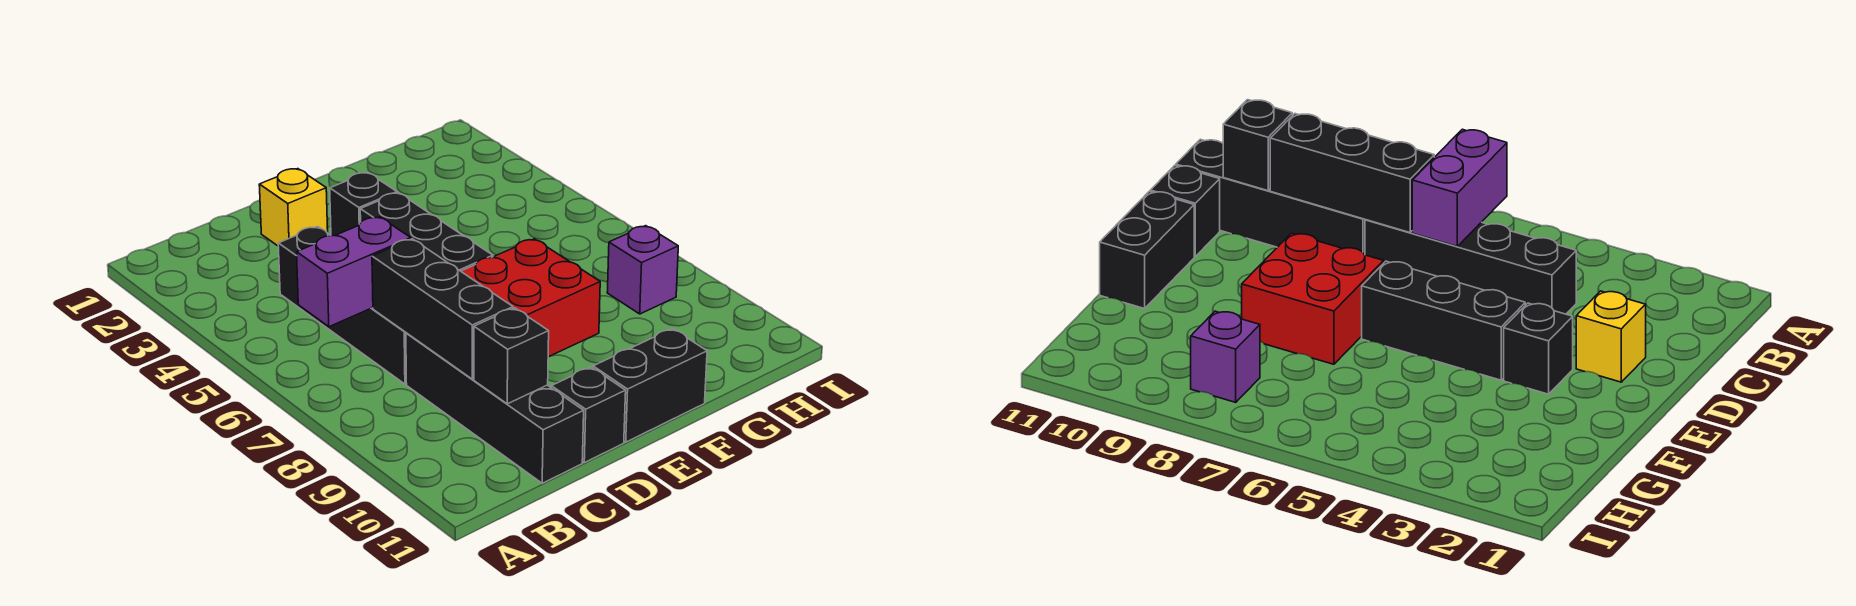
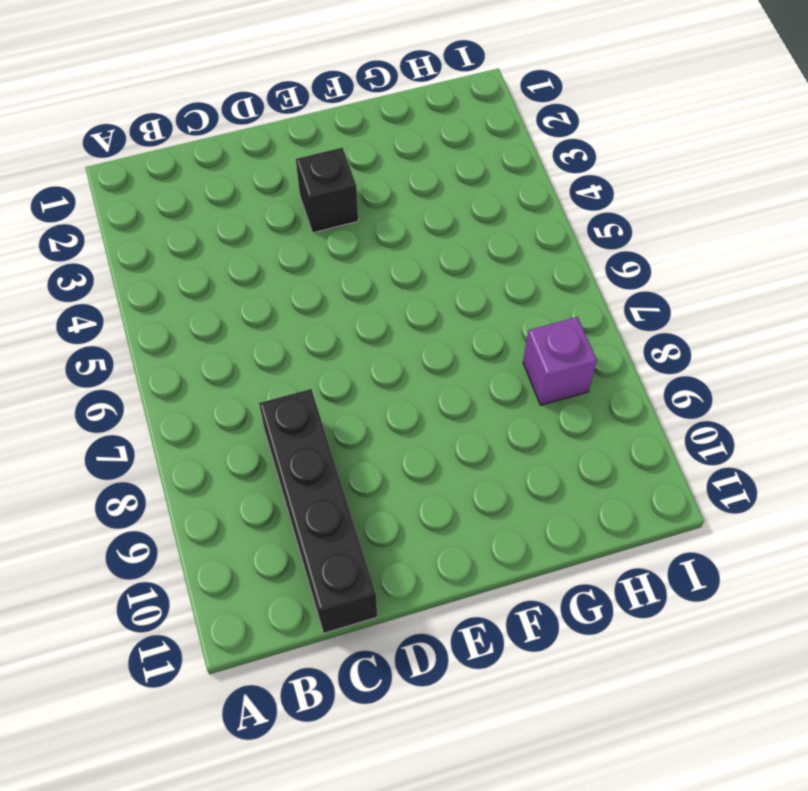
none -> black 1x4 brick [278,227,407,384]
none -> yellow 1x1 brick [259,169,328,246]
none -> black 1x1 brick [551,367,626,463]

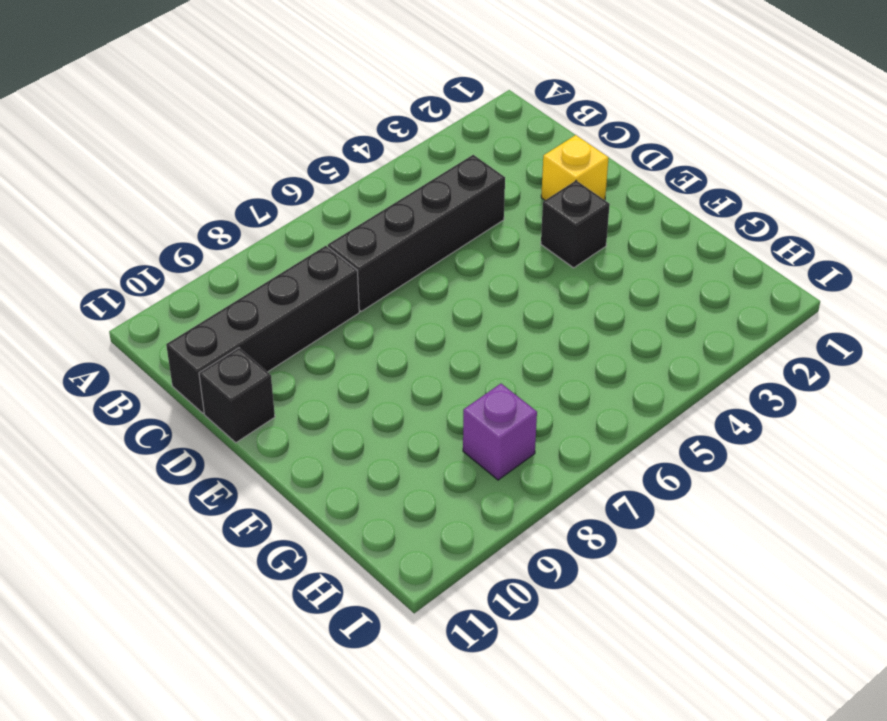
none -> black 1x3 brick [360,193,493,271]
none -> red 2x2 brick [461,239,600,357]
none -> black 1x2 brick [593,329,707,442]

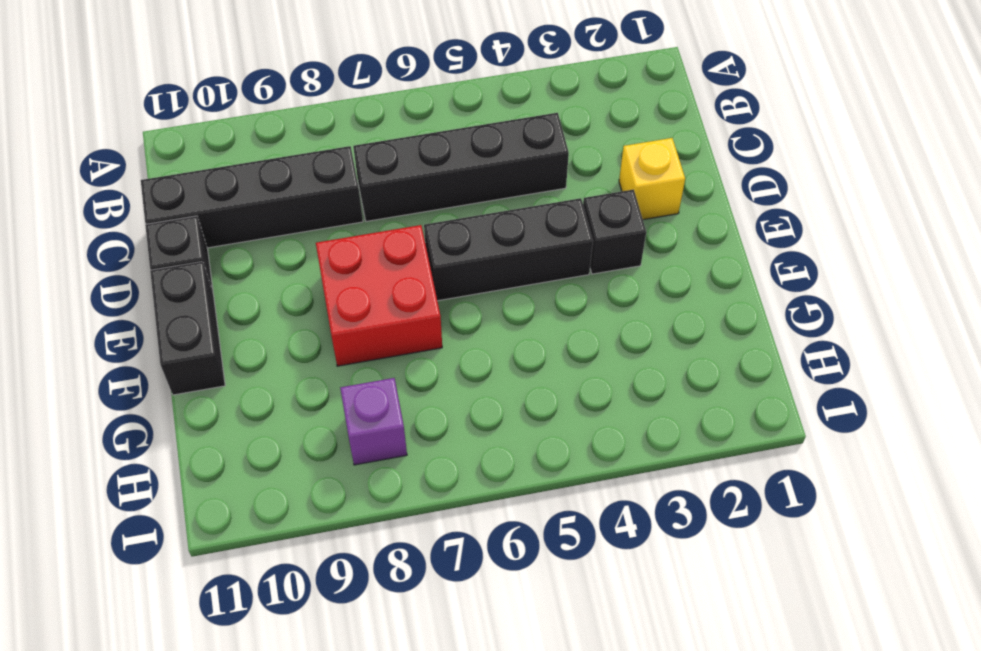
none -> purple 1x2 brick [297,217,411,327]
none -> black 1x3 brick [372,239,513,379]
none -> black 1x1 brick [474,308,549,404]

